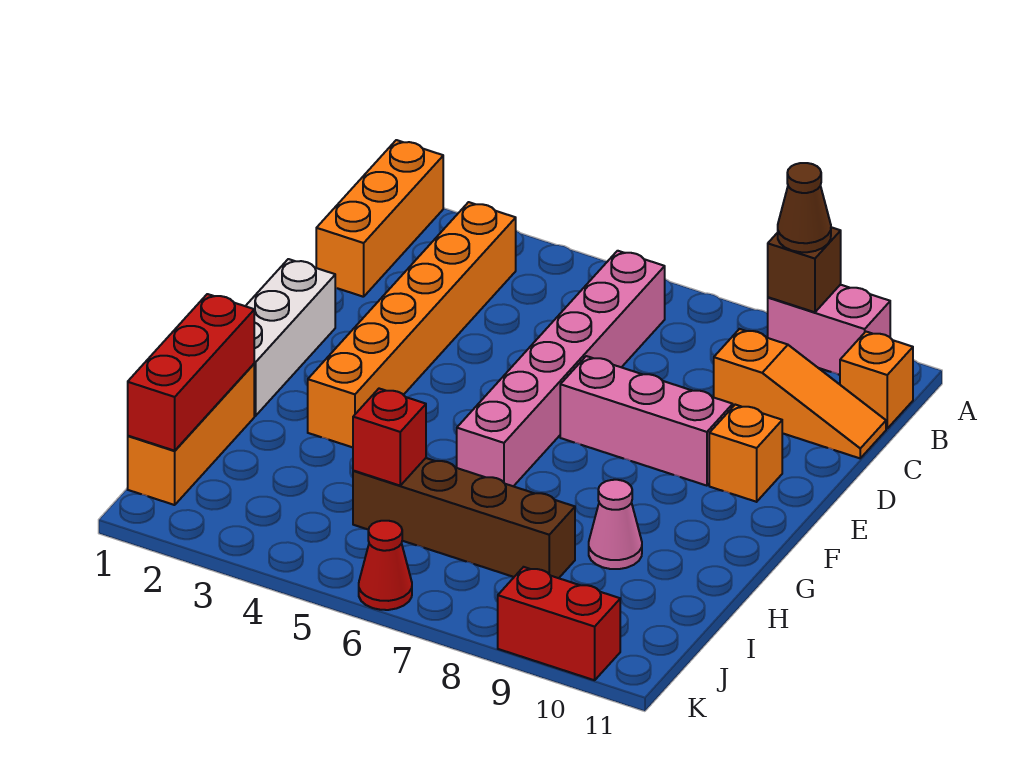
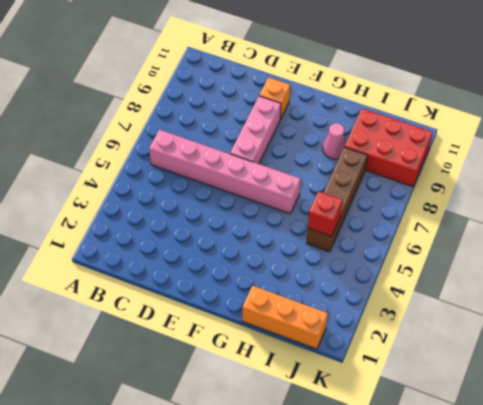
red 2x3 brick [345,109,432,187] -> red 1x2 brick [498,567,620,680]
none -> orange 1x3 brick [316,140,443,297]
none -> pink 1x2 brick [768,285,890,375]
none -> orange 1x6 brick [308,202,516,447]

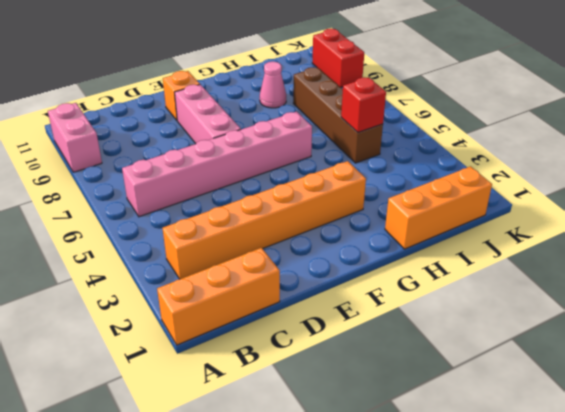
none -> orange 1x1 brick [840,332,913,429]
none -> orange 1x3 slope [714,329,886,458]
none -> white 1x3 brick [246,259,335,416]

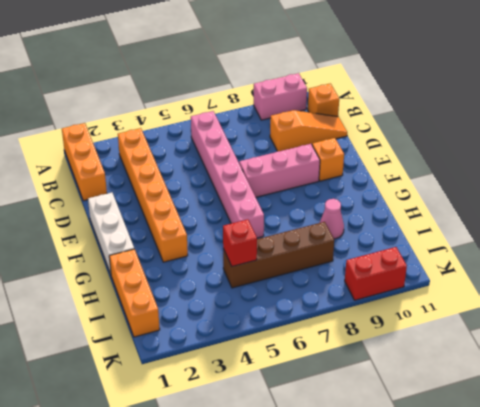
none -> red 1x1 cone [359,521,412,610]
none -> brown 1x1 brick [768,227,841,312]
none -> red 1x3 brick [128,294,254,451]

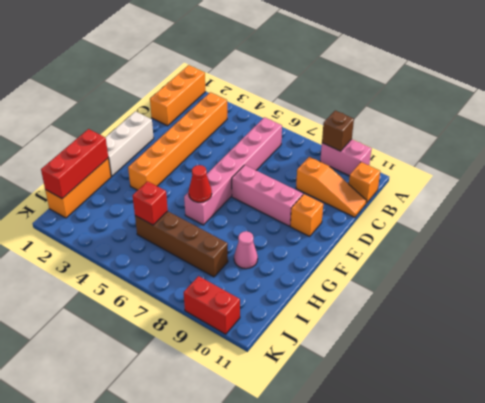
red 1x1 cone [189,165,212,202] -> red 1x1 cone moved to [359,521,412,610]
none -> brown 1x1 cone [778,163,831,252]

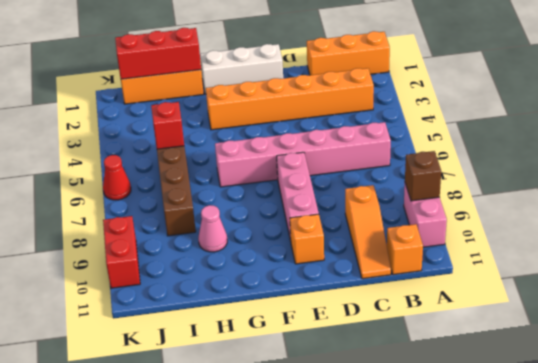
none -> brown 1x1 cone [778,163,831,252]

